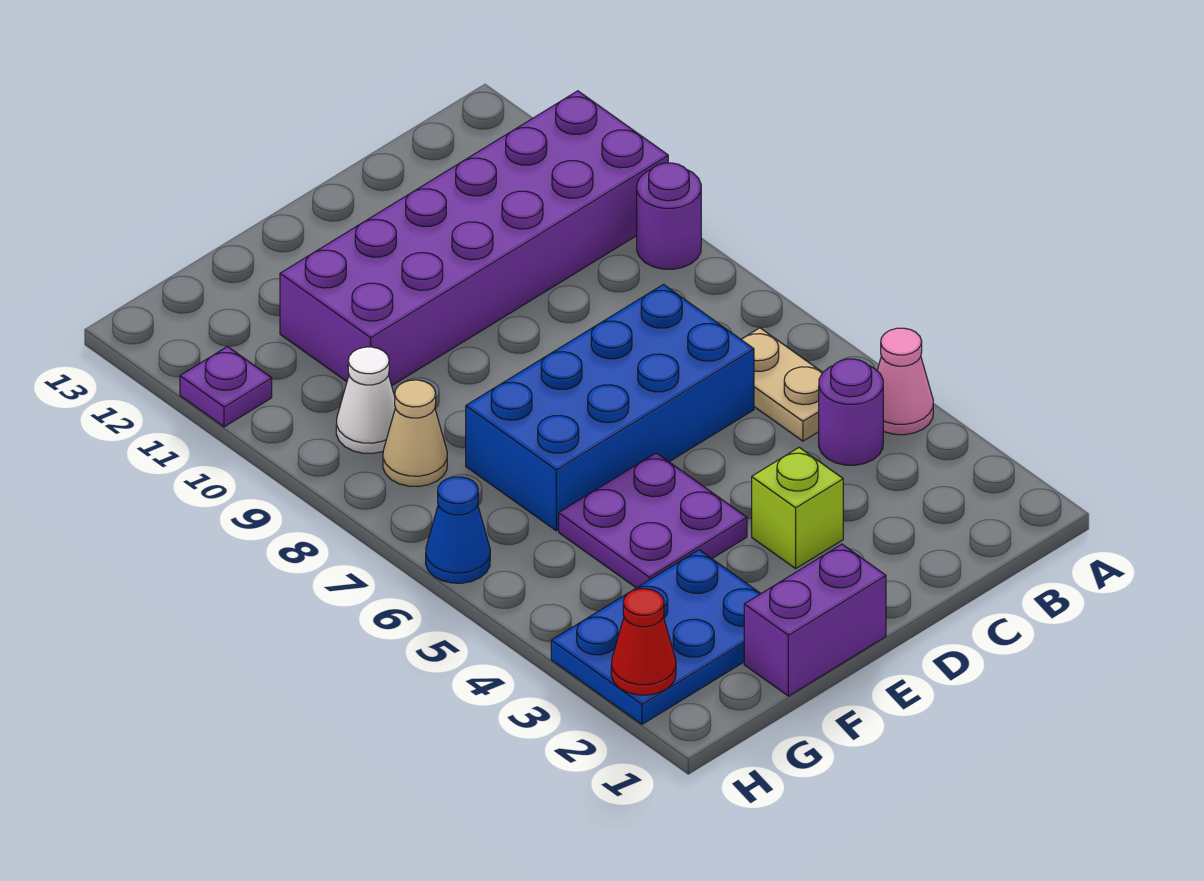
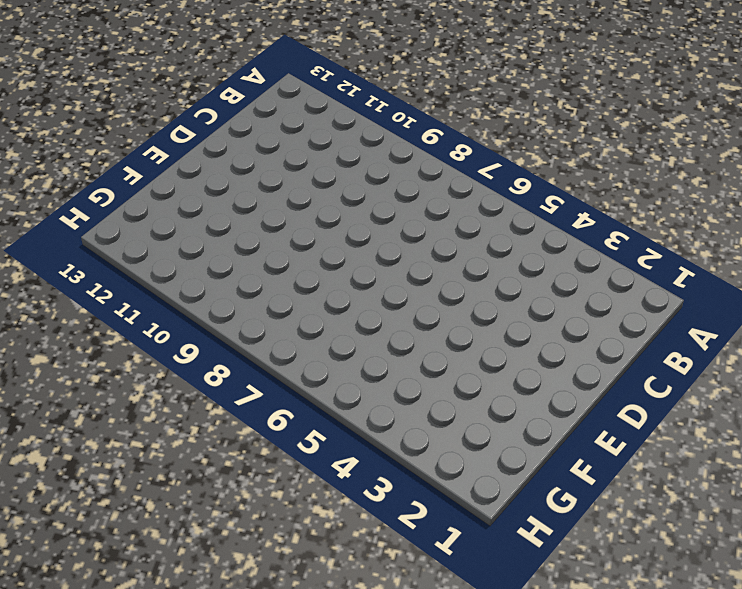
none -> pink 1x1 cone [877,328,933,435]
none -> purple 1x1 round brick [637,163,701,269]
none -> purple 2x6 brick [280,91,668,386]

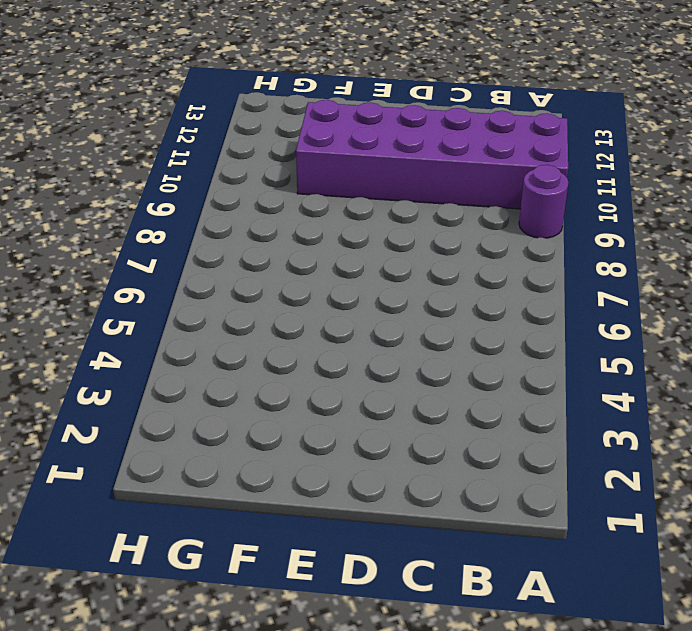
none -> pink 1x1 cone [877,328,933,435]
none -> purple 1x1 round brick [819,359,883,465]
none -> tan 1x2 plate [741,328,823,441]

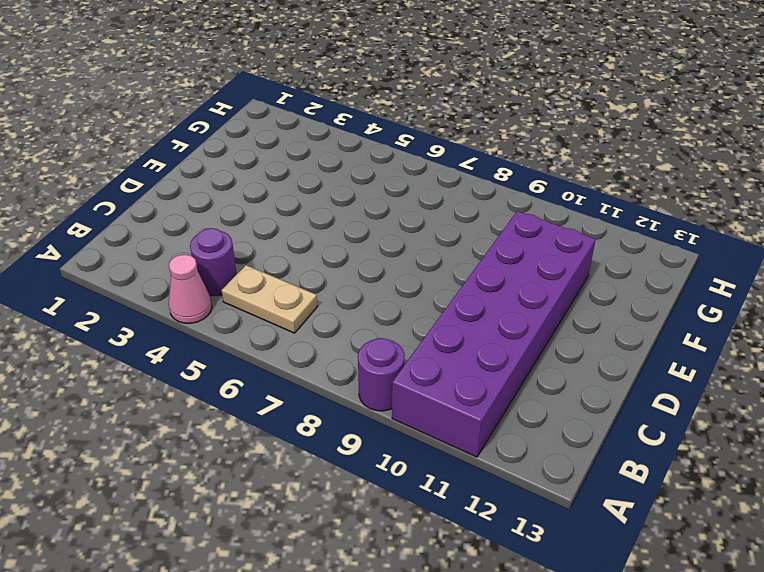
none -> blue 2x4 brick [466,285,754,531]
none -> lime 1x1 brick [752,448,843,568]
none -> purple 1x2 brick [744,544,886,696]

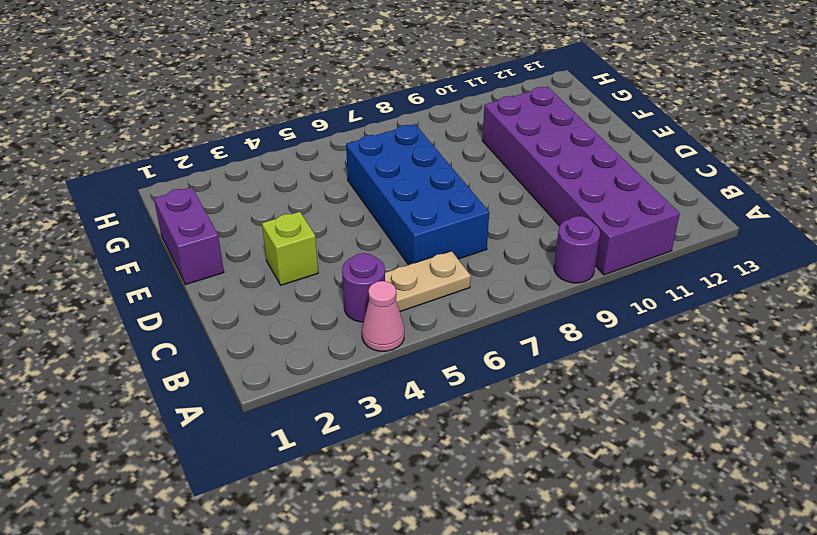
none -> purple 2x2 plate [559,453,747,588]
none -> blue 2x3 plate [551,550,761,724]
none -> tan 1x1 cone [383,380,447,487]

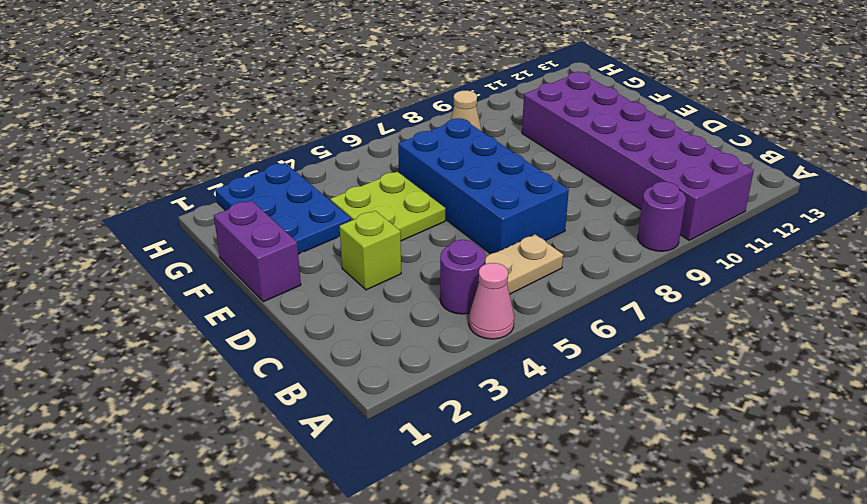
lime 2x2 plate [330,172,446,241] -> purple 2x2 plate [559,453,747,588]
none -> white 1x1 cone [336,347,395,453]
none -> blue 1x1 cone [426,477,490,583]
none -> purple 1x1 plate [180,347,272,427]

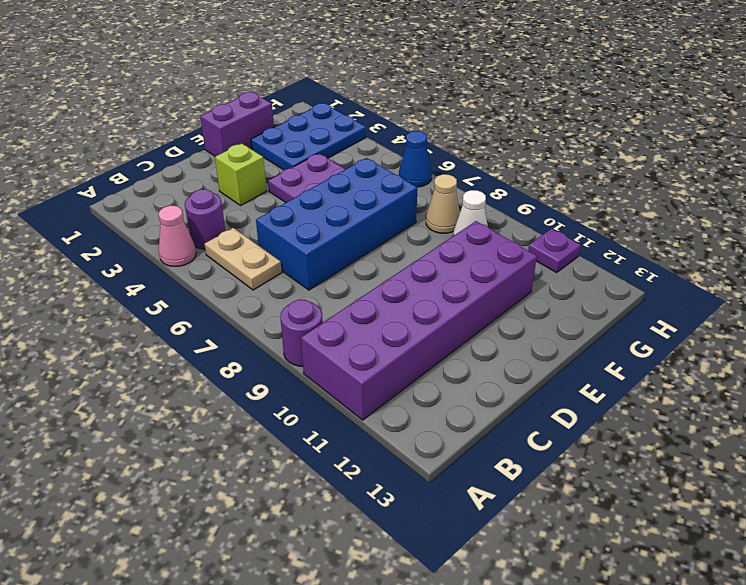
none -> red 1x1 cone [611,589,676,695]

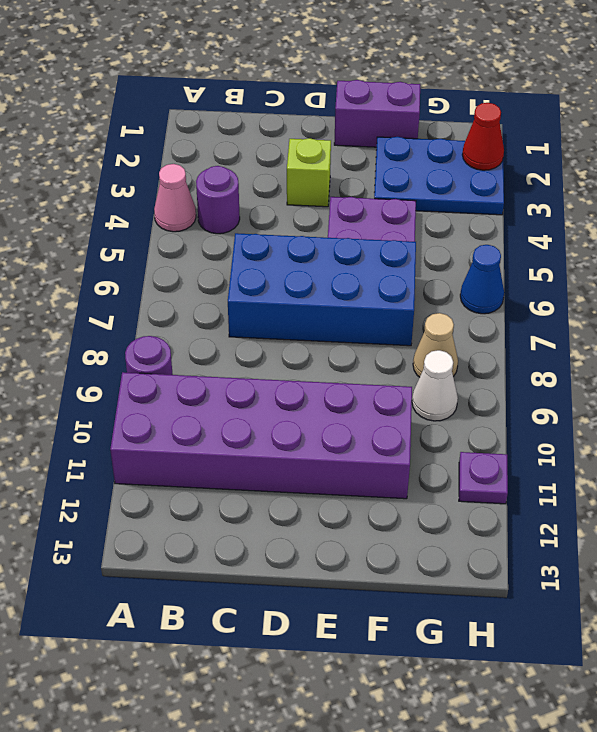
none -> tan 1x2 plate [741,328,823,441]

